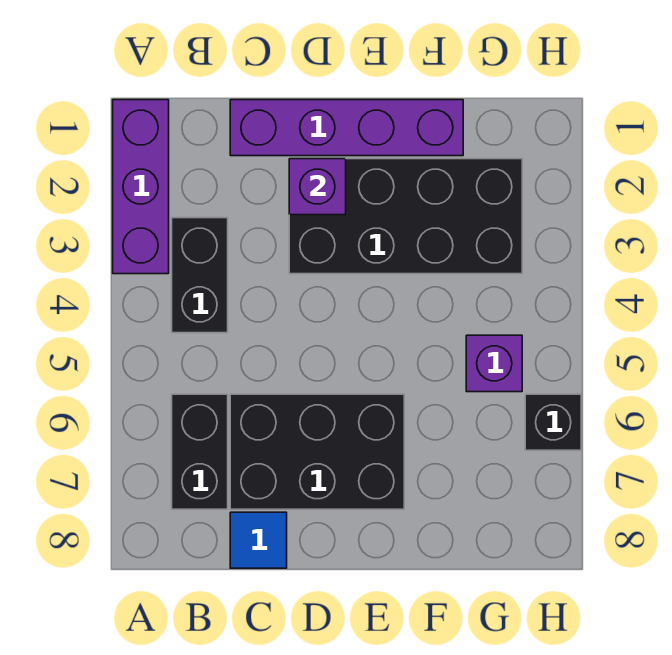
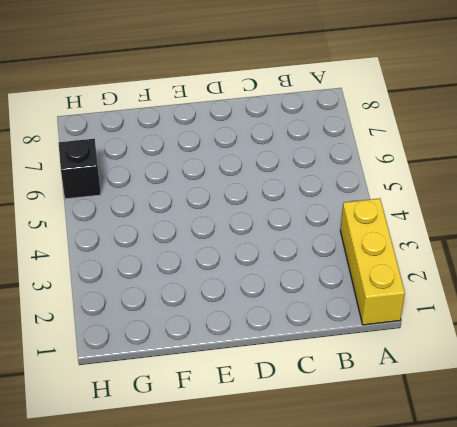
yellow 1x3 brick [341,198,405,325] -> purple 1x3 brick [113,100,169,274]
none -> black 1x2 brick [172,218,228,333]
none -> black 1x2 brick [172,394,228,509]

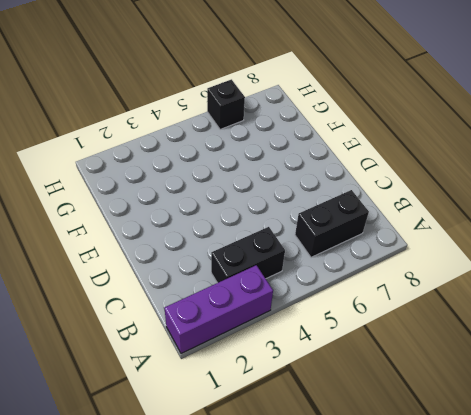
none -> purple 1x4 brick [230,100,463,156]
none -> black 2x3 brick [230,394,404,509]

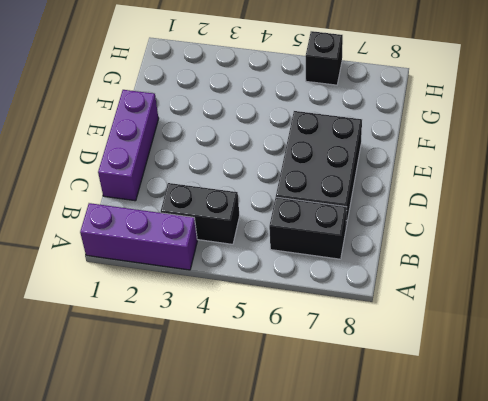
purple 1x3 brick [98,90,159,201] -> purple 1x4 brick [230,100,463,156]
none -> blue 1x1 tile [230,512,287,568]
none -> black 2x4 brick [289,159,522,274]

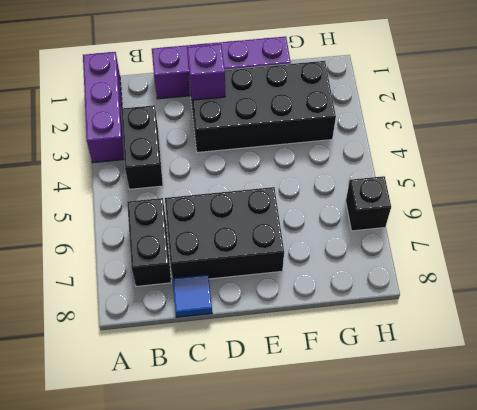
none -> purple 1x1 brick [466,335,522,392]

